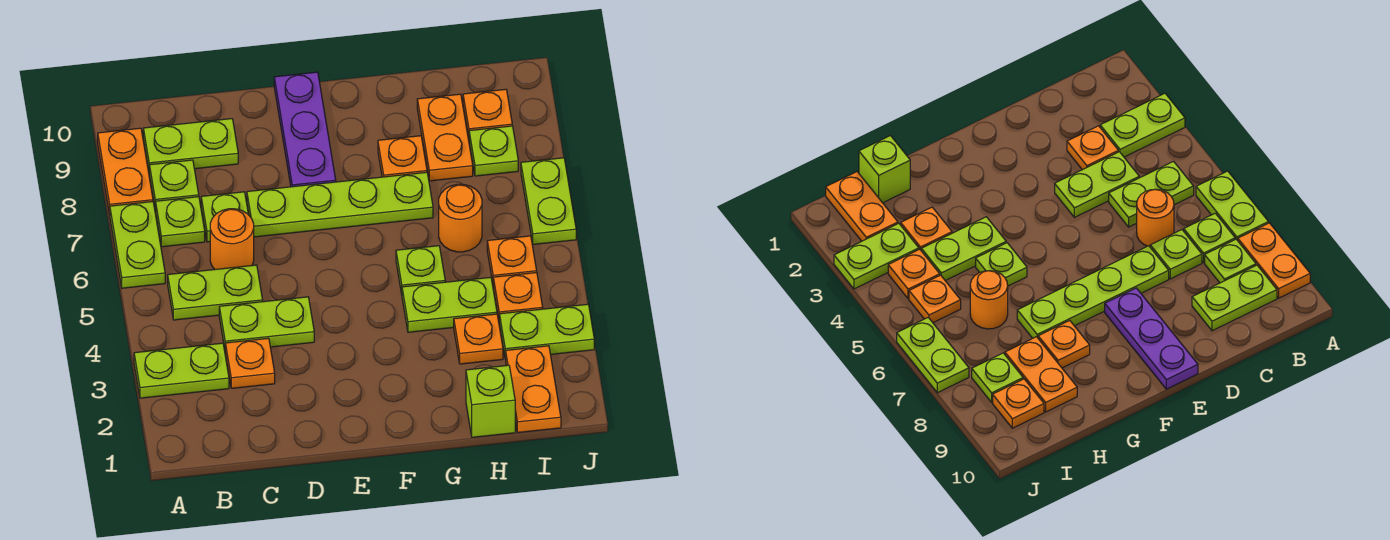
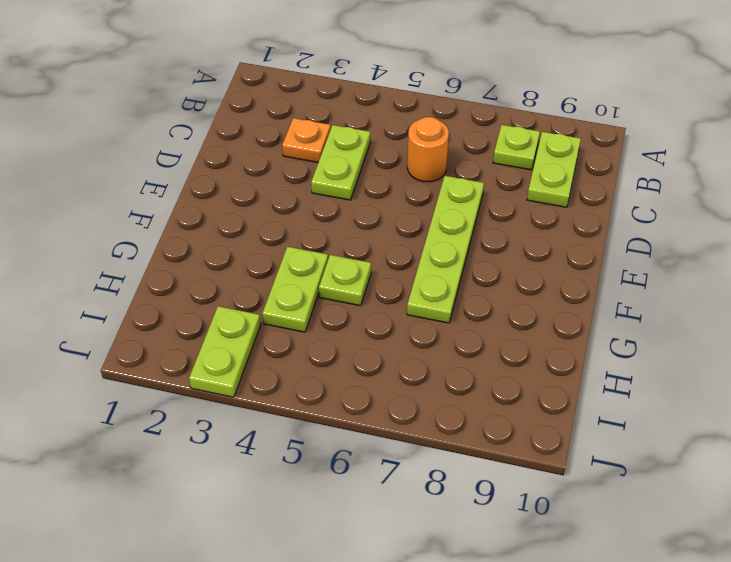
none -> lime 1x2 plate [134,343,229,398]
none -> lime 1x2 plate [110,202,165,288]
none -> orange 1x2 plate [98,128,153,214]

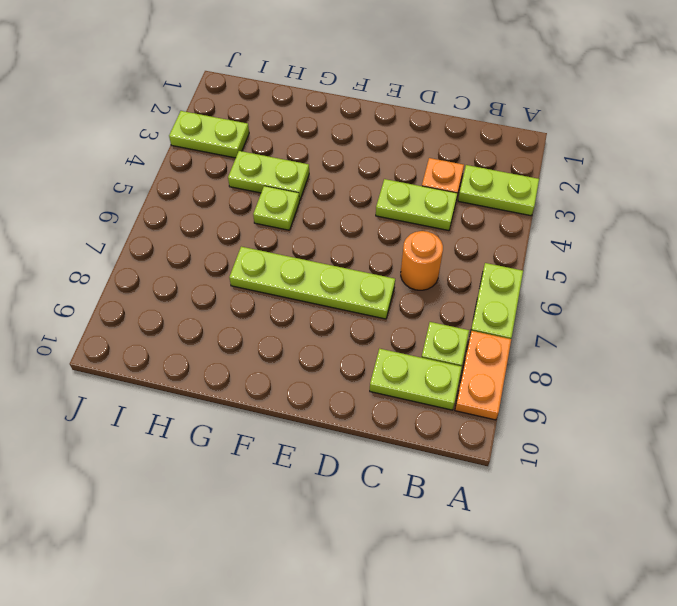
none -> lime 1x2 plate [168,265,263,320]
none -> lime 1x1 plate [156,197,205,247]
none -> lime 1x1 plate [201,192,248,242]

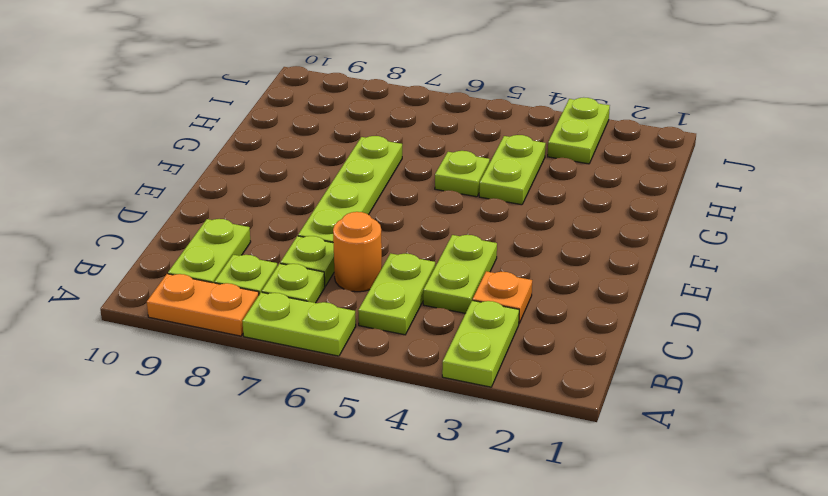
none -> purple 1x3 plate [274,72,336,187]
none -> orange 1x1 plate [378,136,427,177]
none -> lime 1x1 brick [466,365,515,437]

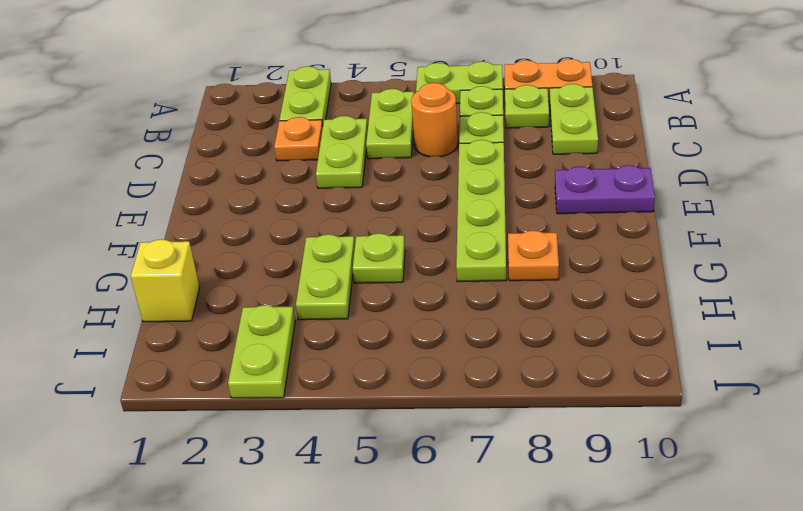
purple 1x2 plate [555,165,655,214] -> purple 1x3 plate [274,72,336,187]
yellow 1x1 brick [131,239,200,322] -> lime 1x1 brick [466,365,515,437]
none -> orange 1x1 plate [454,314,503,364]
none -> orange 1x1 round brick [439,184,482,252]
none -> orange 1x2 plate [417,94,473,181]

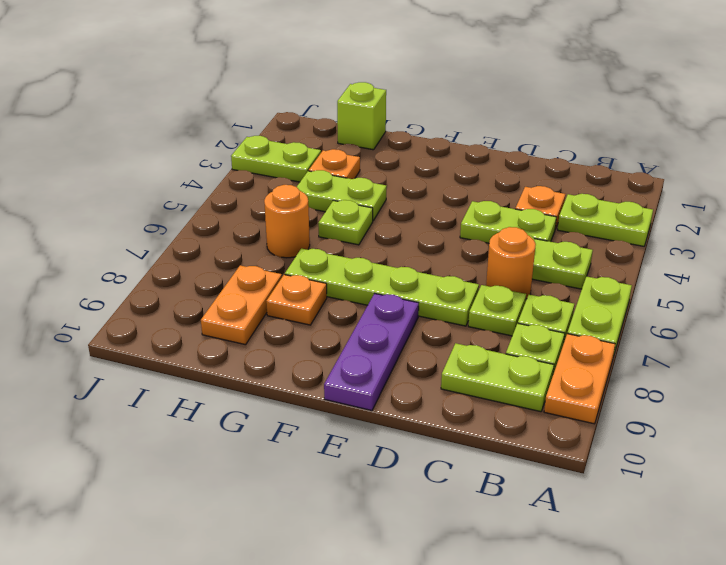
none -> orange 1x2 plate [506,346,561,432]
none -> orange 1x1 plate [493,273,543,318]
none -> orange 1x1 plate [487,236,537,282]

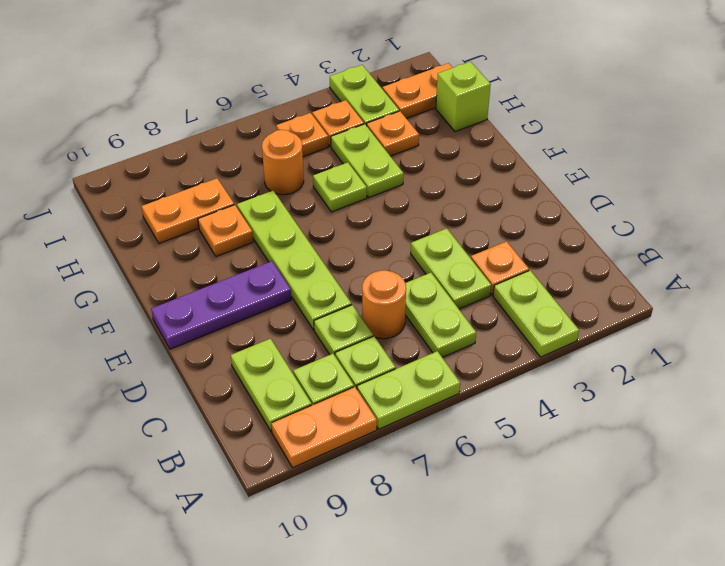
none -> lime 1x1 plate [469,126,518,176]
none -> orange 1x1 plate [463,89,512,137]
none -> lime 1x2 plate [521,158,576,244]

